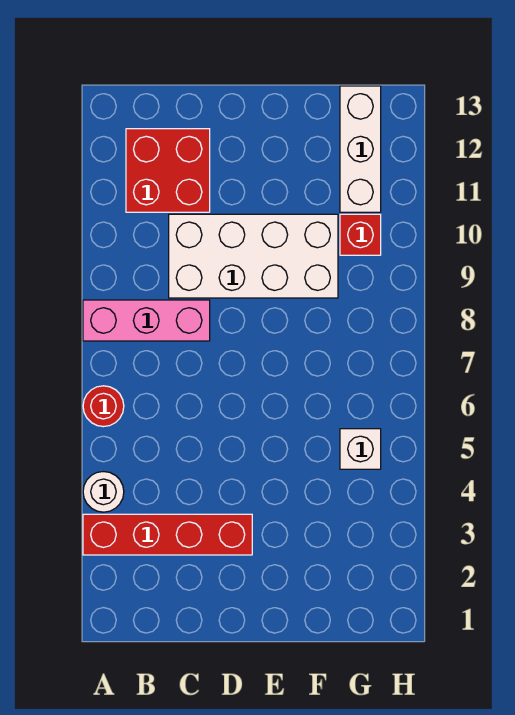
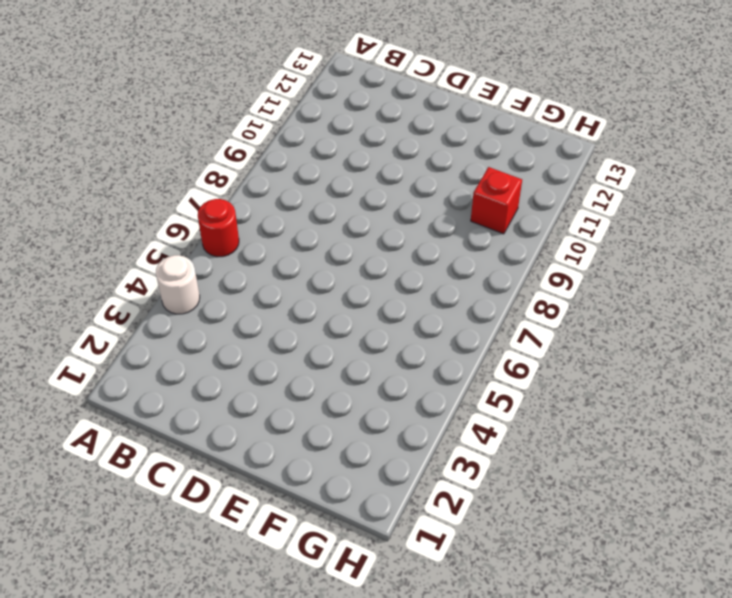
none -> red 1x4 brick [83,514,252,555]
none -> pink 1x3 brick [83,300,210,341]

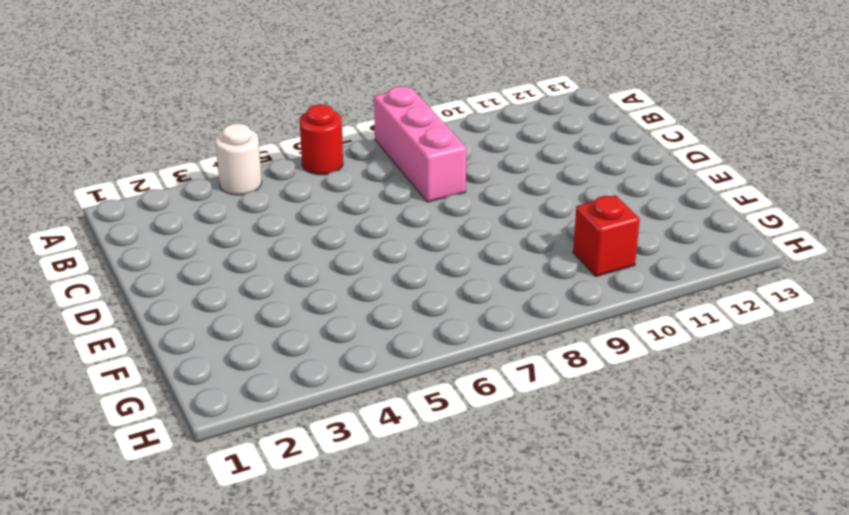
none -> red 1x4 brick [83,514,252,555]
none -> red 2x2 brick [126,129,210,212]

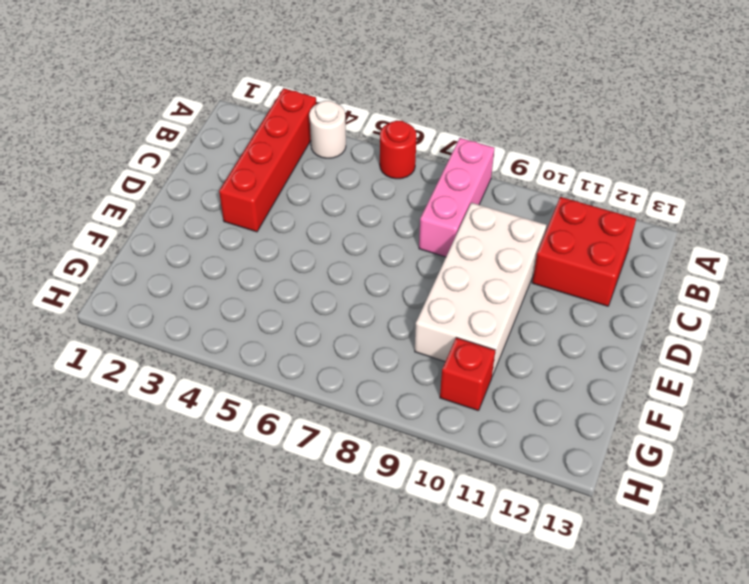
none -> white 1x1 brick [340,429,381,469]
none -> white 1x3 brick [340,86,381,212]

